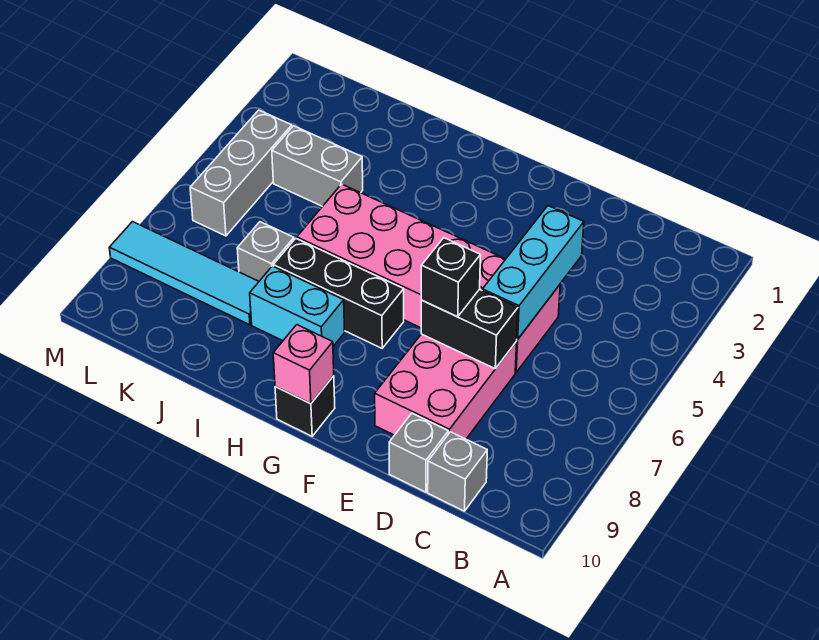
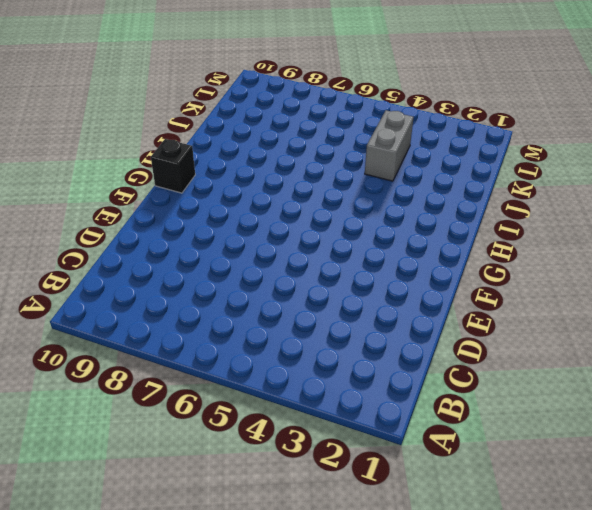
none -> grey 1x1 brick [428,432,487,511]
none -> pink 2x6 brick [297,184,560,372]
none -> pink 2x3 brick [375,334,517,439]

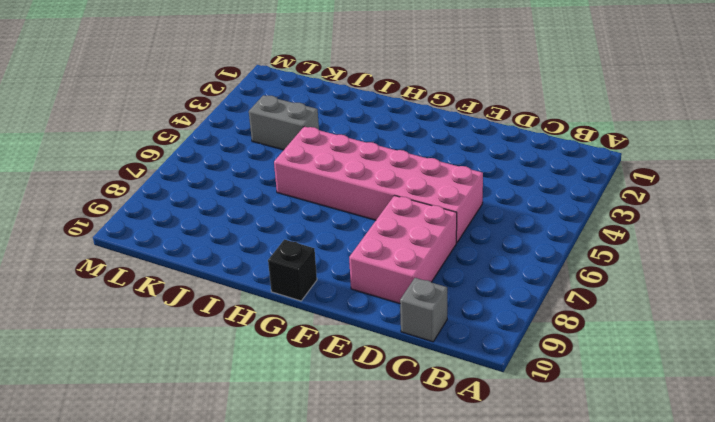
none -> grey 1x1 brick [389,413,448,492]
none -> black 1x3 brick [273,239,404,348]
none -> cyan 1x2 brick [250,266,345,346]

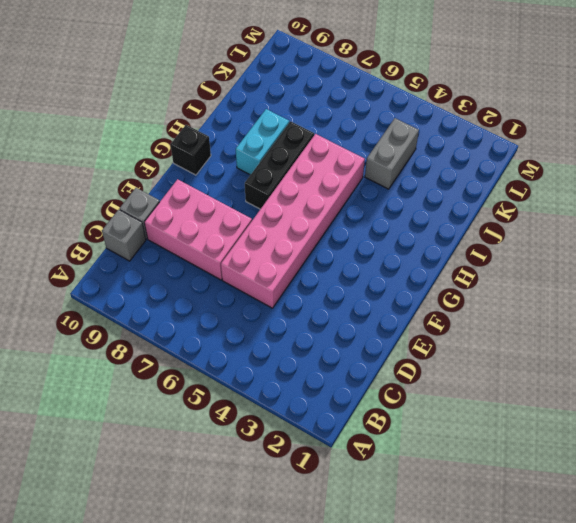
none -> grey 1x1 brick [237,222,294,281]
none -> cyan 1x4 tile [109,222,259,325]
none -> grey 1x3 brick [190,110,292,236]

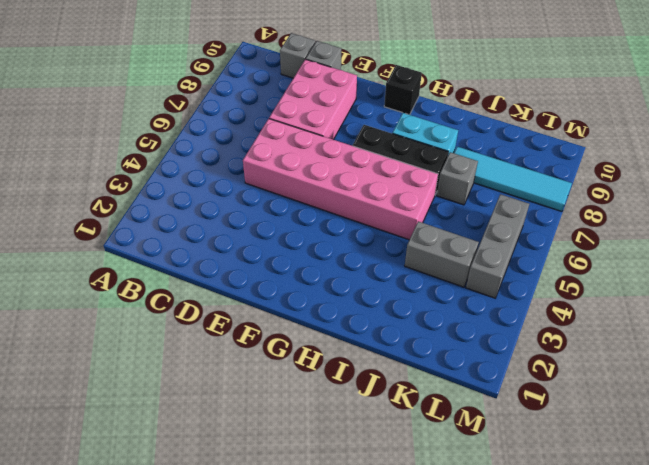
none -> cyan 1x3 brick [482,206,584,339]
none -> black 1x2 brick [421,289,518,369]
none -> pink 1x1 brick [273,325,334,404]

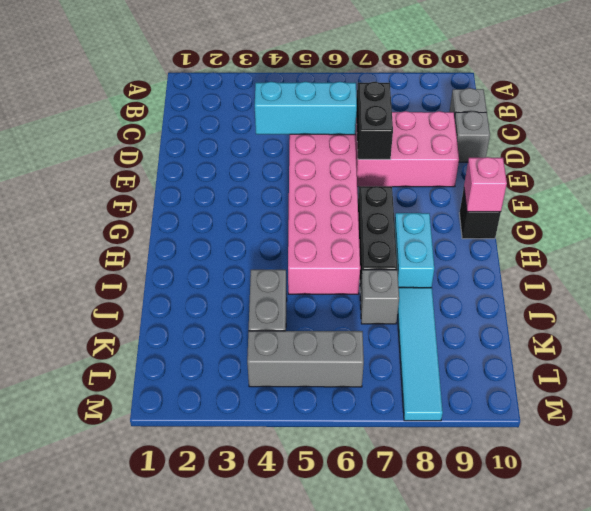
none -> black 1x1 brick [421,238,481,317]

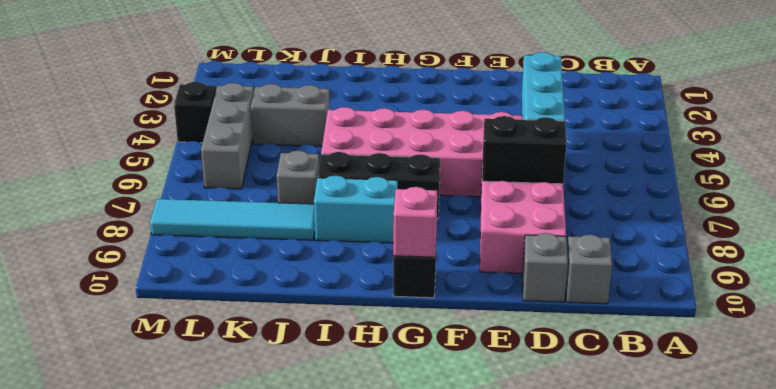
black 1x1 brick [174,82,216,143] -> black 1x1 brick moved to [421,238,481,317]

